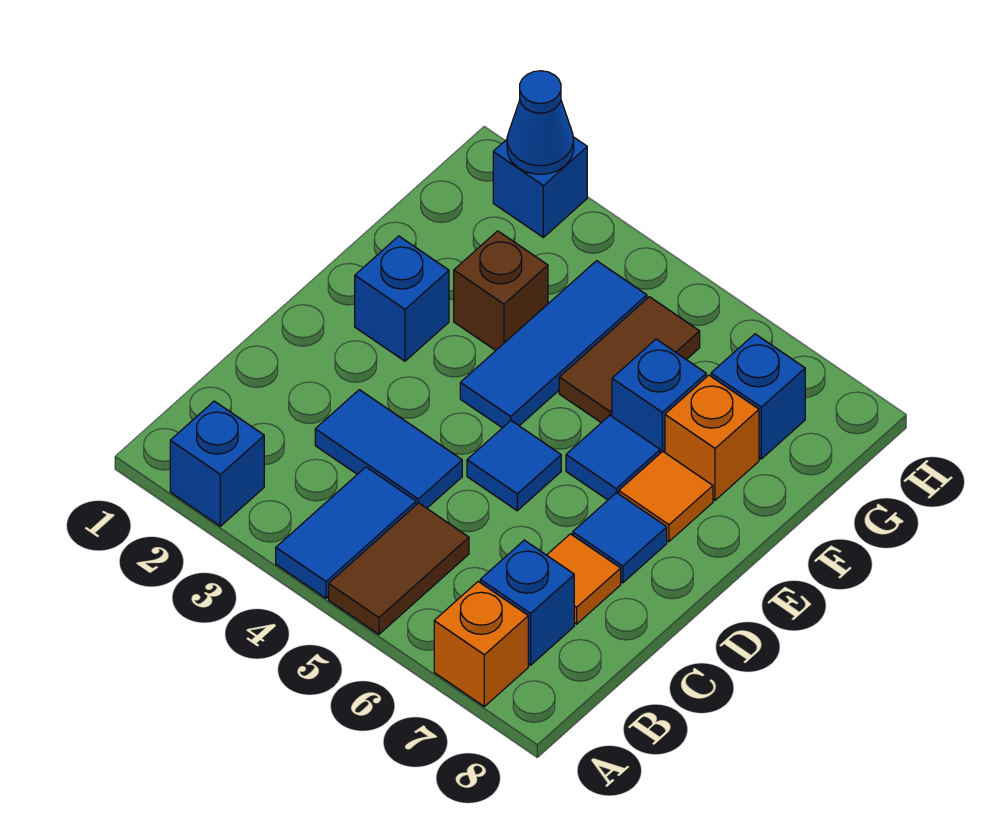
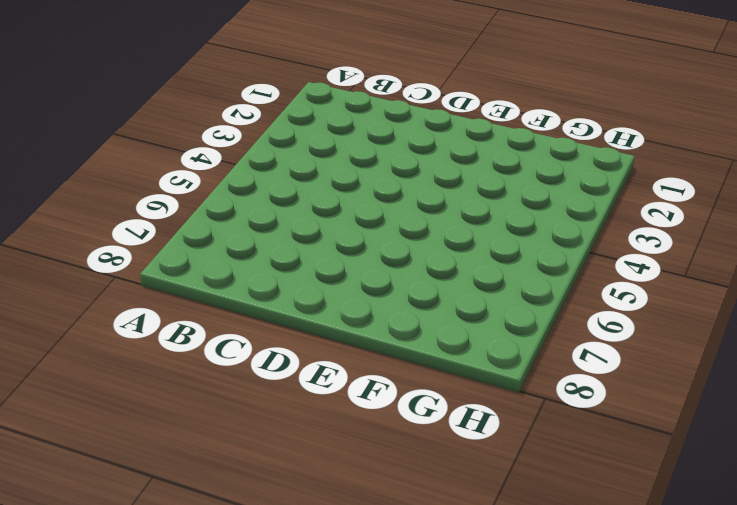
none -> blue 1x1 brick [170,401,264,526]
none -> blue 1x2 tile [276,467,416,598]
none -> brown 1x2 tile [329,503,469,634]

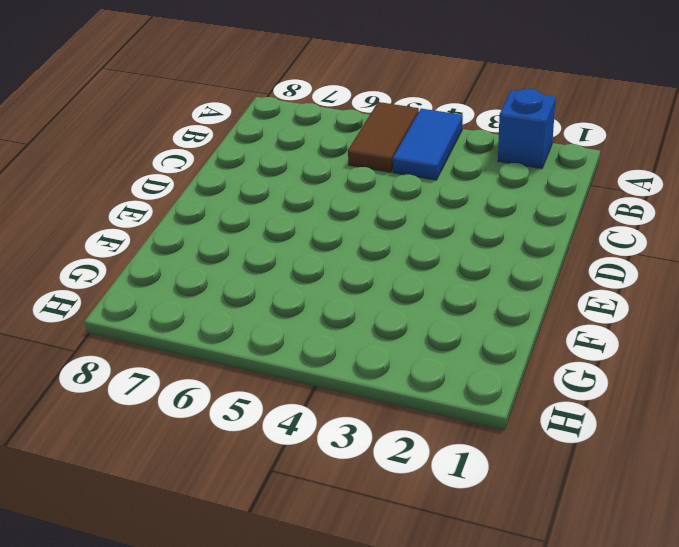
none -> orange 1x1 brick [434,582,528,706]
none -> blue 1x1 brick [480,540,574,665]
none -> blue 1x2 tile [315,390,462,508]

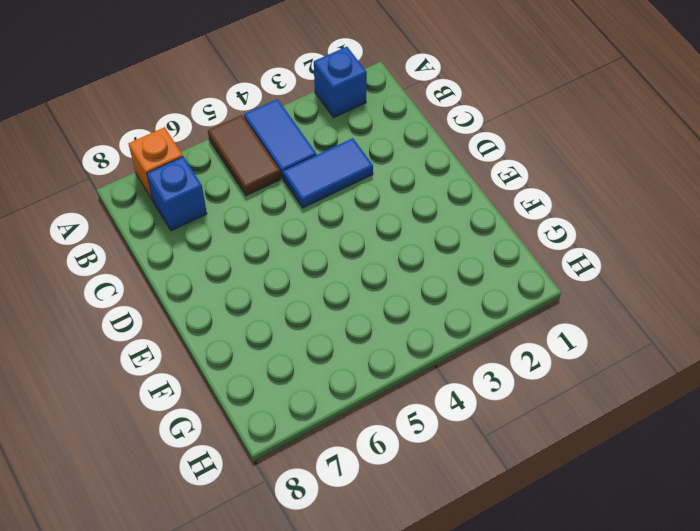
none -> orange 1x1 tile [547,534,621,624]
none -> blue 1x1 tile [467,421,561,511]
none -> blue 1x1 tile [573,493,667,583]

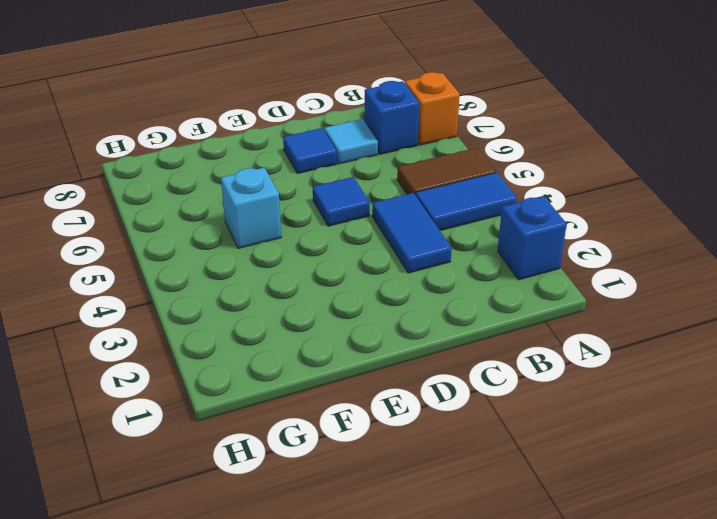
cyan 1x1 tile [324,119,378,164] -> orange 1x1 tile [547,534,621,624]
cyan 1x1 brick [221,167,281,248] -> brown 1x2 tile [559,297,700,423]
none -> blue 1x1 brick [355,236,449,361]
none -> blue 1x3 tile [460,261,647,428]
none -> blue 1x1 tile [566,415,660,500]

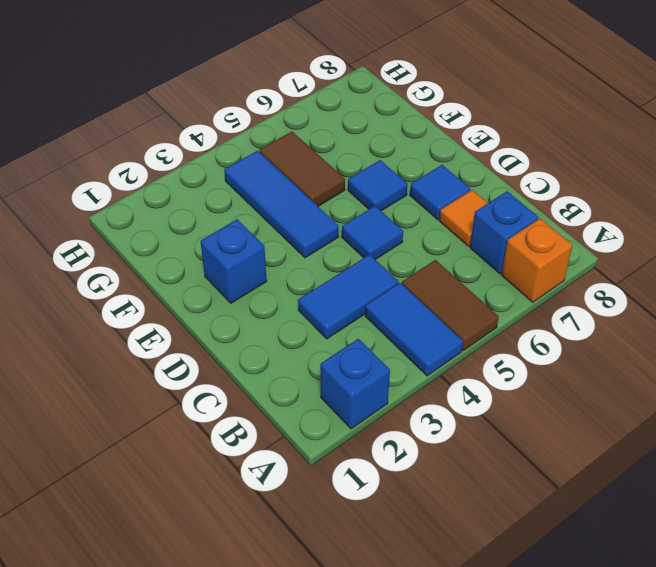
none -> orange 1x1 tile [619,451,713,541]
none -> brown 1x1 brick [454,231,548,350]
none -> blue 1x1 brick [612,339,706,453]

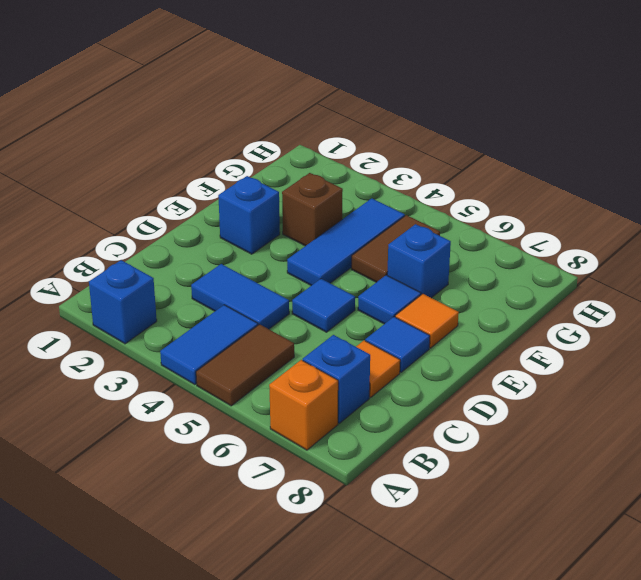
none -> orange 1x1 brick [665,375,759,500]
none -> blue 1x1 brick [711,334,805,459]
none -> blue 1x1 brick [493,137,587,237]

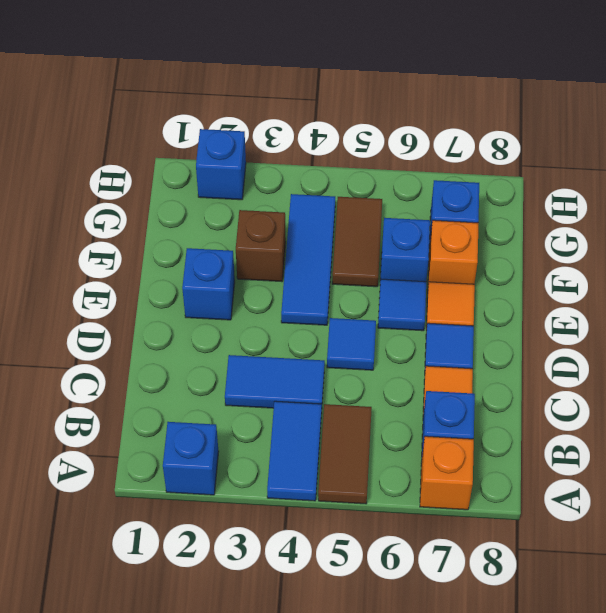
none -> blue 1x1 cone [507,71,574,174]

